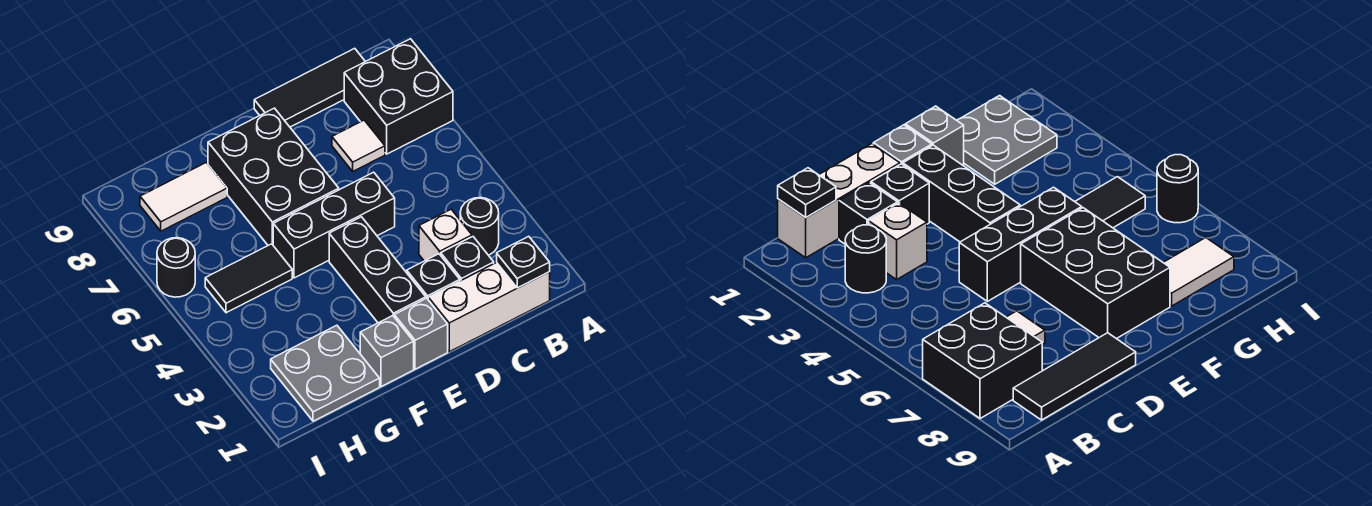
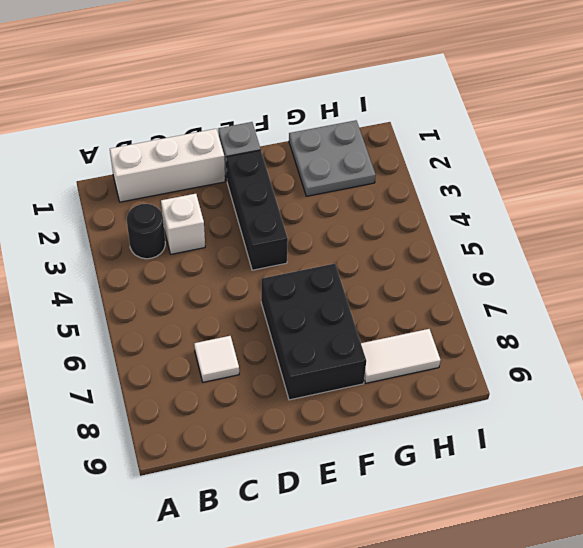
none -> black 2x2 brick [344,39,453,154]
none -> black 1x3 tile [254,48,365,127]
none -> black 1x1 brick [441,237,494,281]

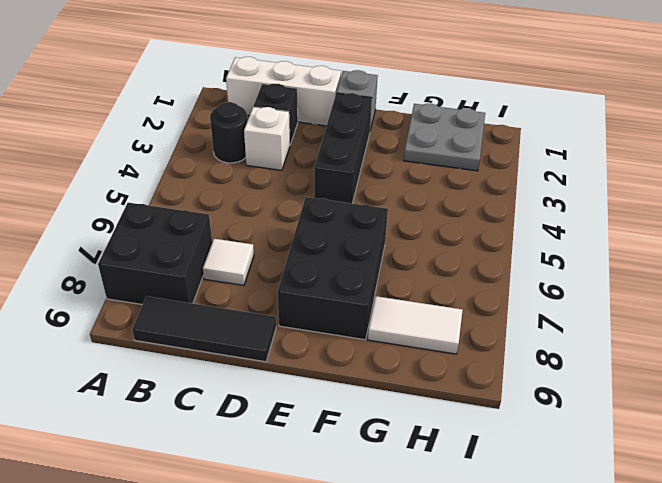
none -> black 1x1 brick [407,254,460,299]
none -> black 1x3 brick [273,172,395,278]
none -> grey 1x1 brick [360,316,414,387]

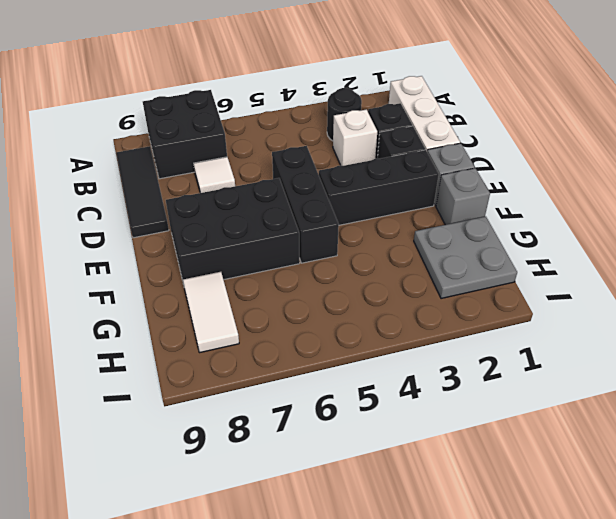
none -> black 1x2 tile [205,244,292,313]
none -> black 1x1 round brick [157,238,195,297]
none -> black 1x1 plate [497,236,550,288]

